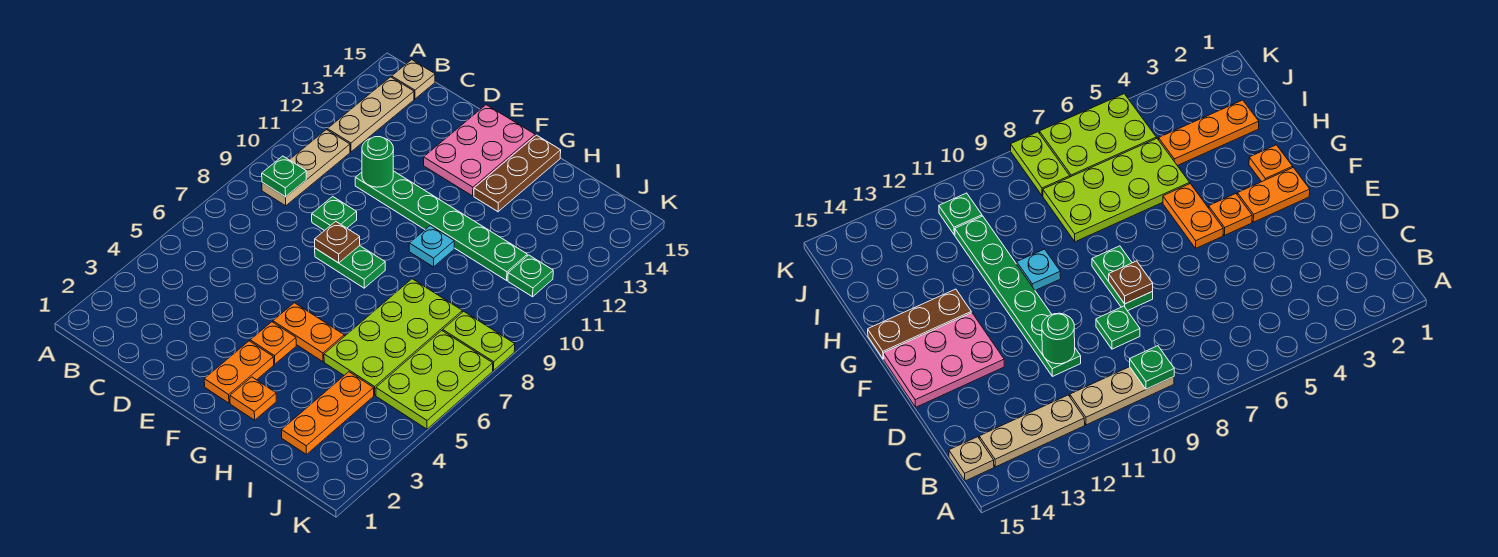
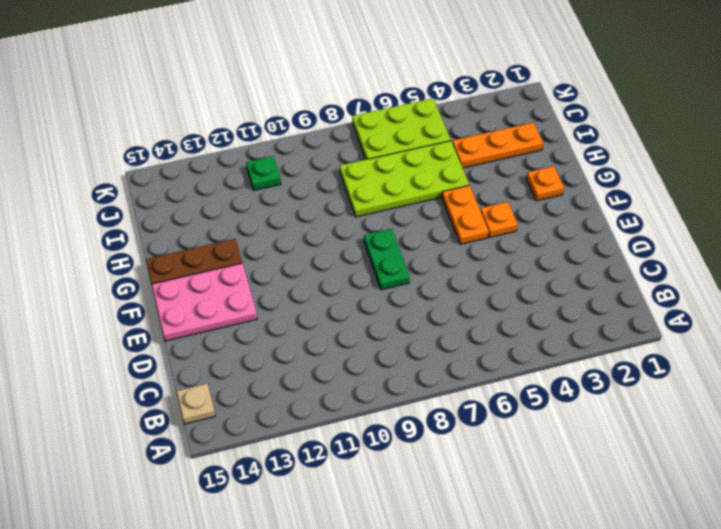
none -> tan 1x3 plate [262,130,350,206]
none -> tan 1x3 plate [327,77,414,152]
none -> green 1x1 plate [312,196,357,231]

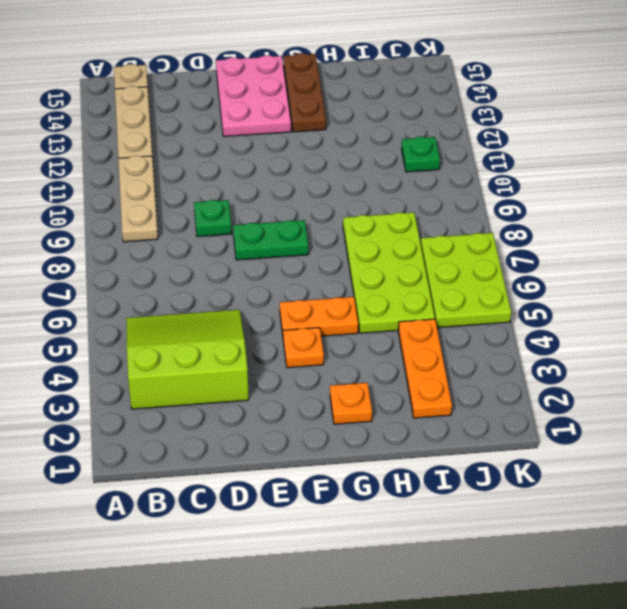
lime 3x3 slope [126,310,249,409] -> none
none -> green 1x6 plate [355,171,527,280]
none -> orange 1x2 plate [204,341,274,403]
none -> cyan 1x1 plate [409,226,454,267]

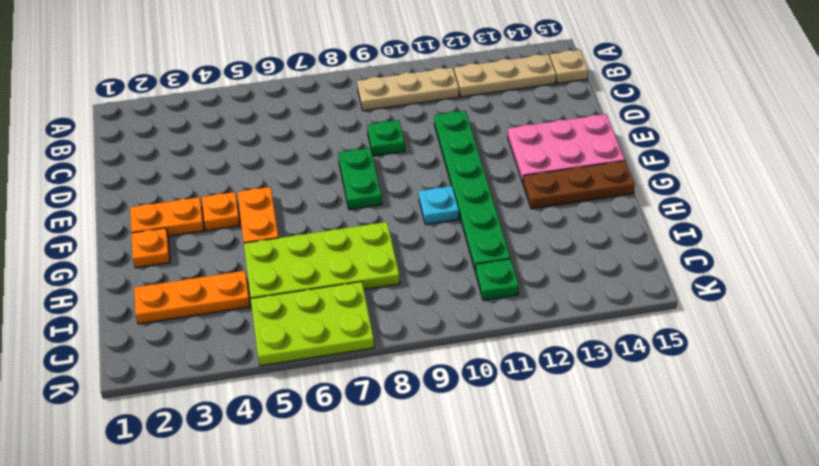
none -> lime 1x2 plate [443,311,515,370]
none -> green 1x1 plate [262,156,306,197]
none -> green 1x1 round brick [362,137,394,187]

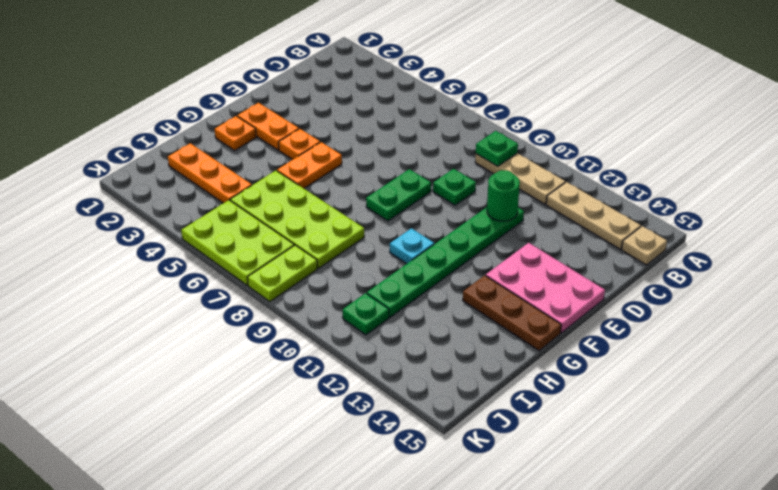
none -> brown 1x1 plate [315,221,360,263]

